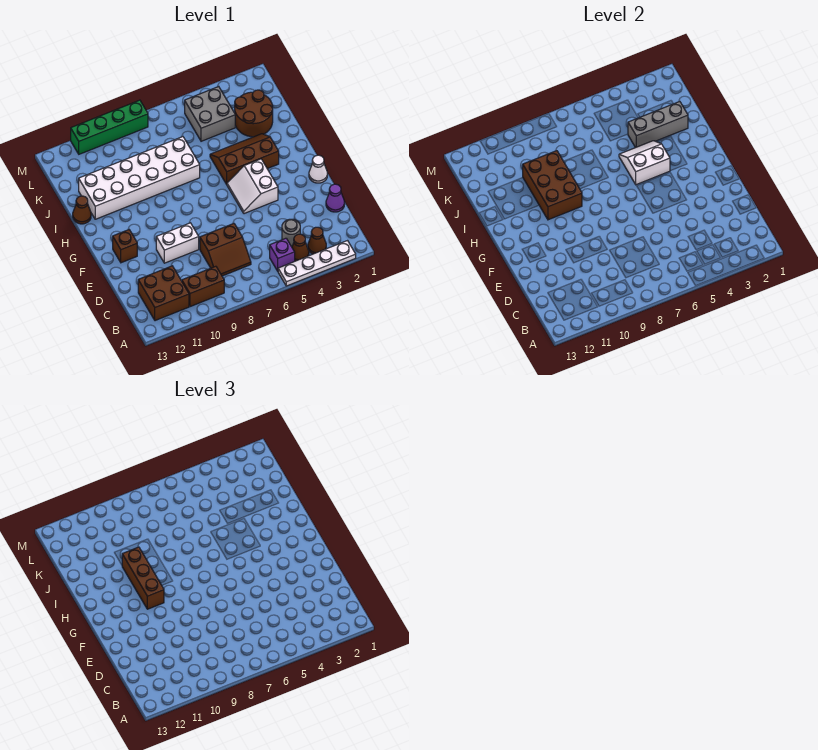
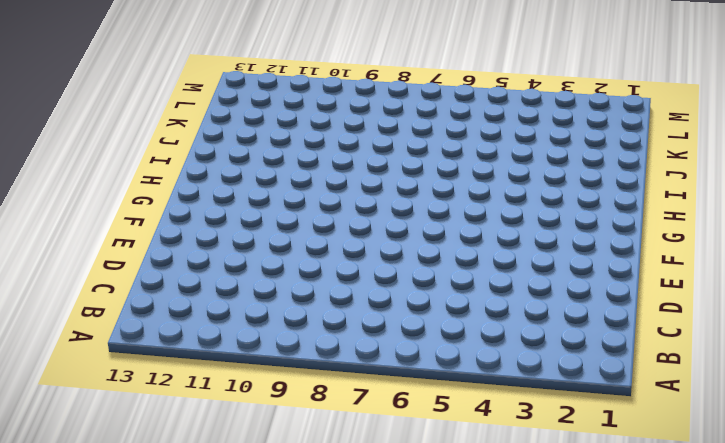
none -> white 1x4 plate [278,241,356,286]
none -> brown 1x1 cone [308,227,326,254]
none -> brown 1x1 cone [292,234,309,261]

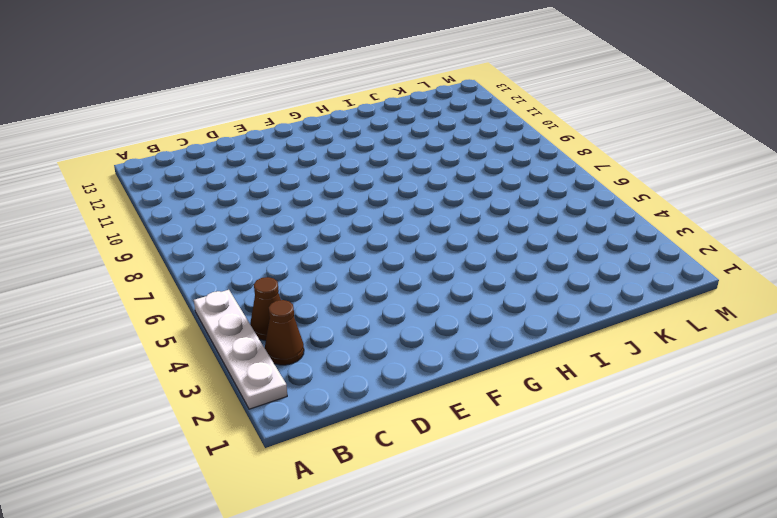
none -> purple 1x1 brick [270,238,295,271]
none -> brown 1x2 brick [182,266,224,307]
none -> brown 2x2 brick [138,266,189,321]

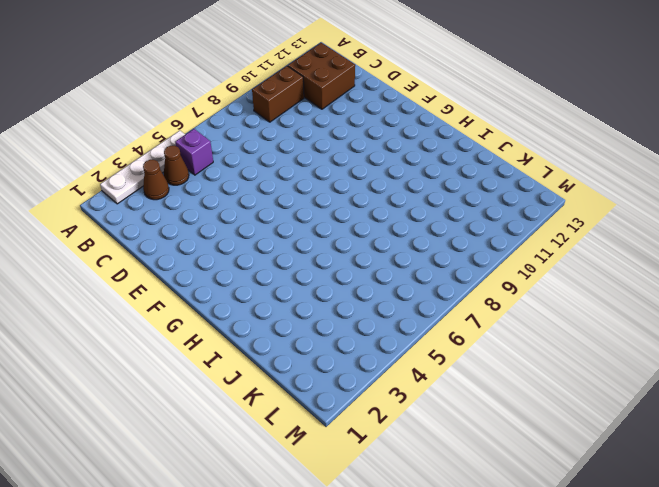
none -> grey 1x1 round brick [282,219,300,247]
none -> brown 2x2 slope [200,223,251,276]
none -> purple 1x1 cone [326,184,345,212]

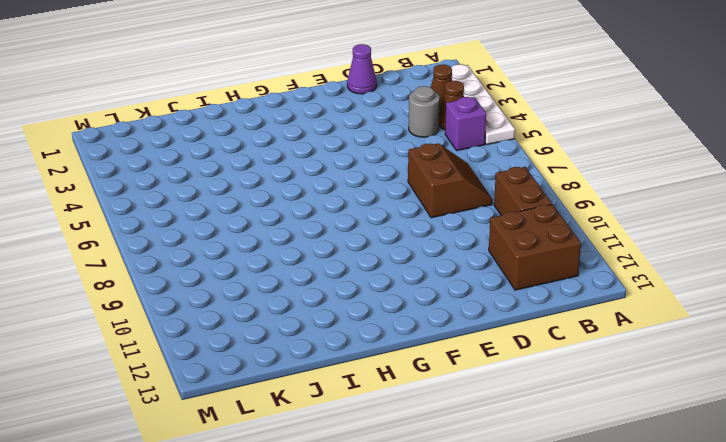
none -> white 1x2 brick [156,223,199,263]
none -> white 1x1 cone [309,155,327,183]
none -> white 2x2 slope [227,159,278,214]

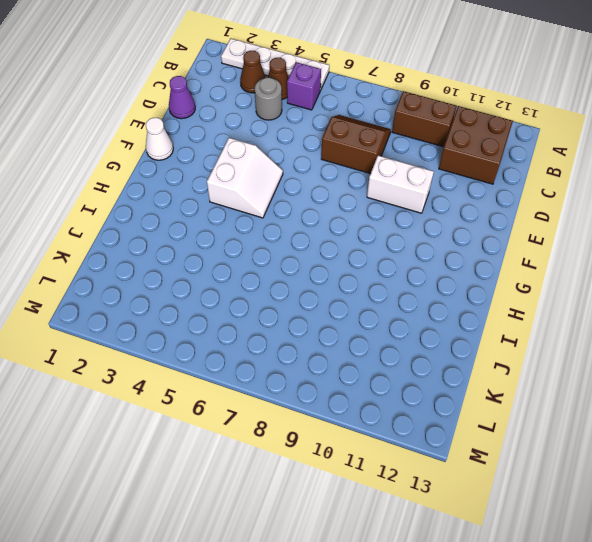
none -> brown 1x1 brick [113,230,137,263]
none -> brown 2x3 slope [210,134,279,184]
none -> white 2x6 brick [79,137,200,219]

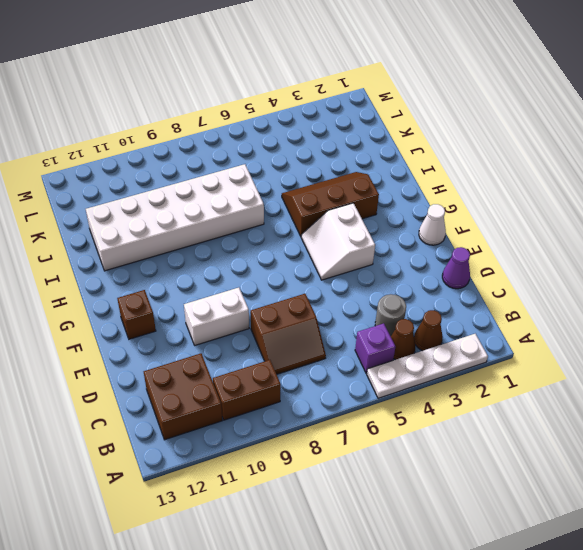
none -> brown 1x1 cone [73,196,91,224]
none -> brown 2x2 round brick [235,90,273,137]
none -> grey 2x2 brick [185,87,235,141]

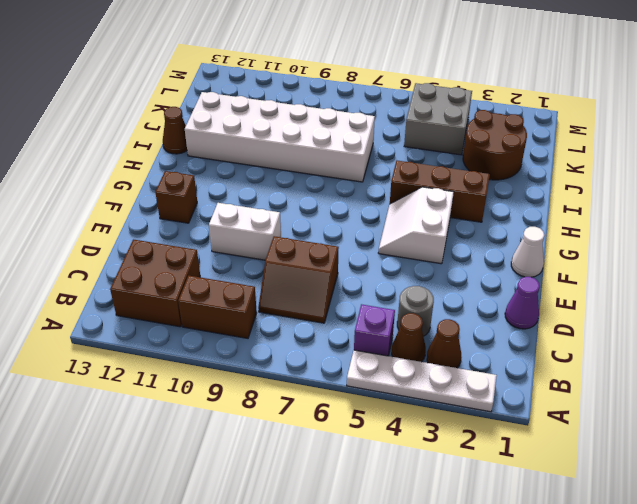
none -> green 1x4 brick [71,100,148,154]
none -> white 2x2 slope [619,141,670,185]
none -> brown 2x3 brick [523,151,582,220]

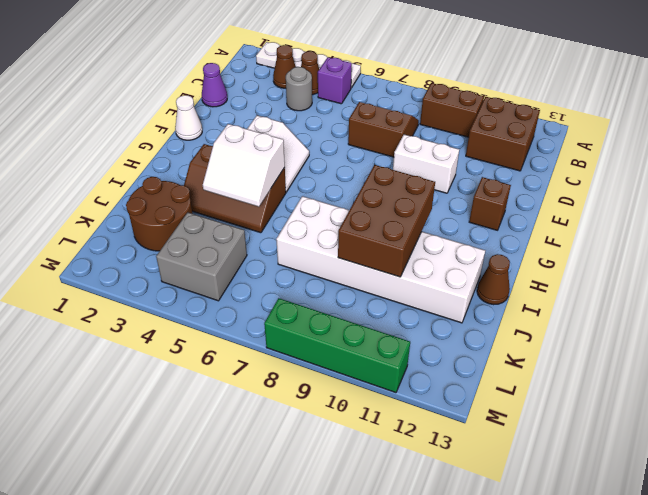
none -> grey 1x3 brick [628,102,688,148]
none -> brown 1x3 brick [122,547,164,609]

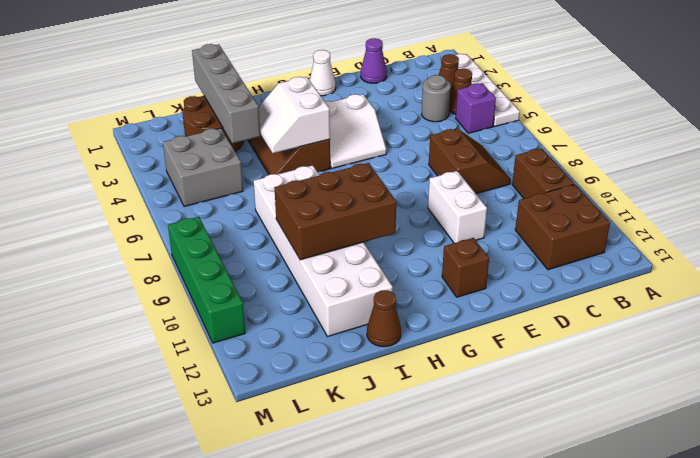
grey 1x4 brick [192,44,260,143] -> grey 1x3 brick [628,102,688,148]
none -> brown 1x3 brick [122,547,164,609]

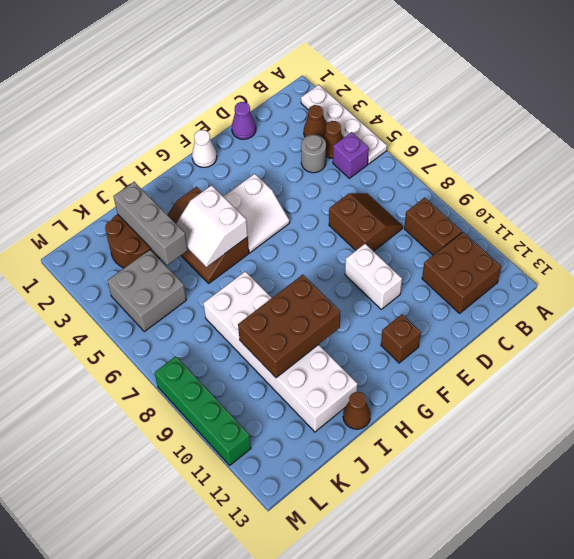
none -> brown 1x3 brick [122,547,164,609]

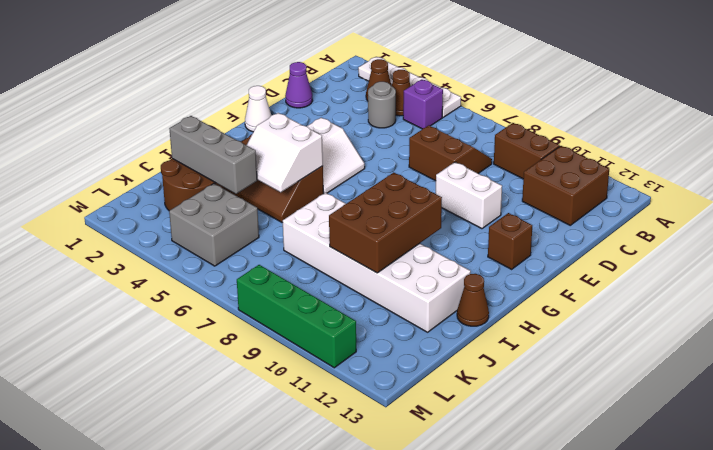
none -> brown 1x3 brick [122,547,164,609]

